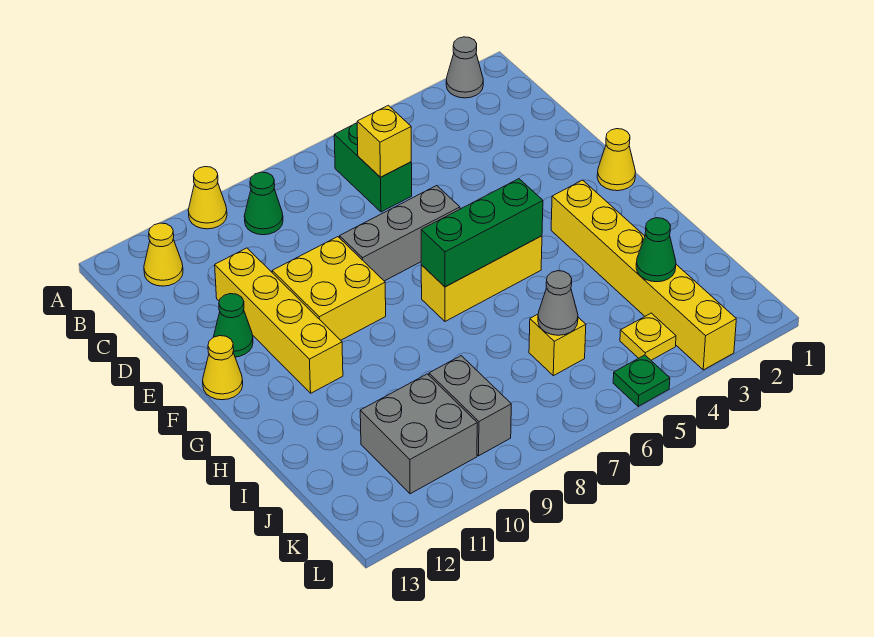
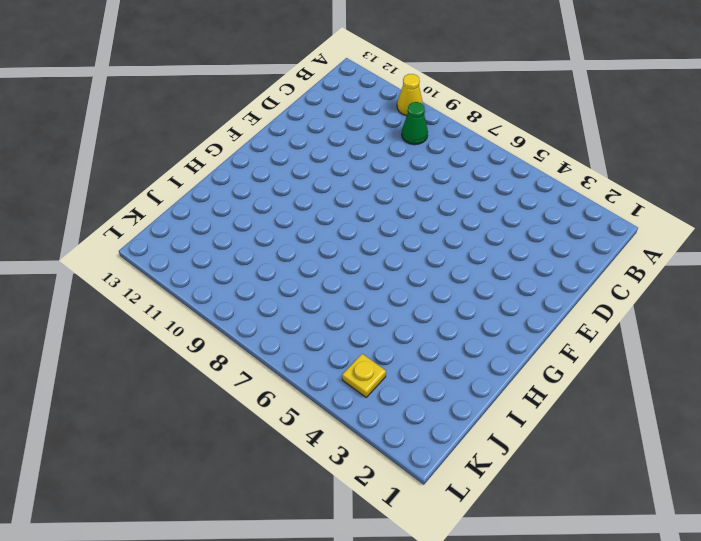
none -> grey 1x1 cone [446,37,483,98]
none -> green 1x2 brick [334,123,412,212]
none -> yellow 1x1 cone [144,223,183,286]

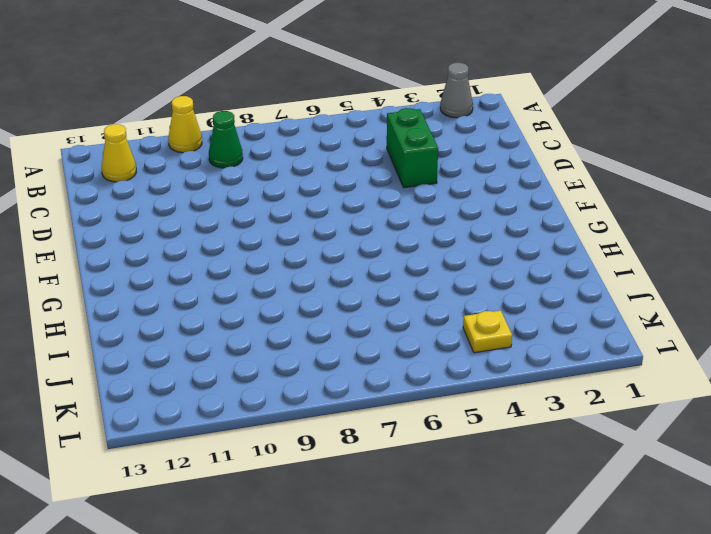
green 1x2 brick [387,108,438,188] -> green 1x2 brick moved to [334,123,412,212]
none -> yellow 1x4 brick [215,248,343,393]
none -> grey 1x3 brick [340,185,460,281]
none -> yellow 2x2 brick [272,237,386,340]

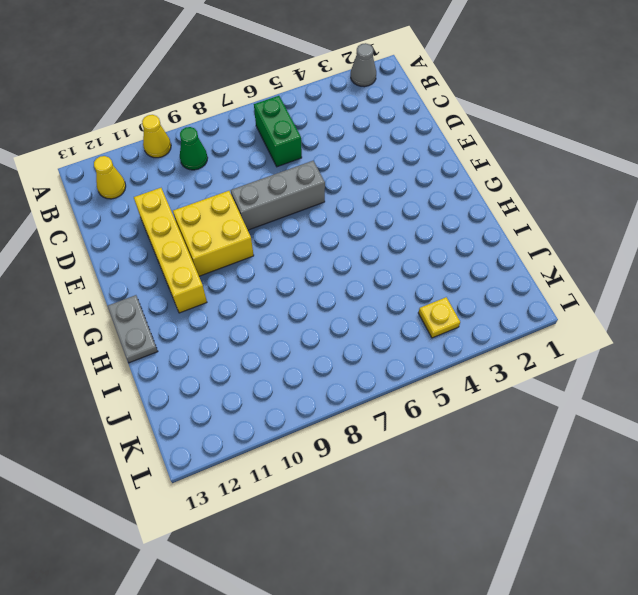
grey 1x2 plate [108,295,158,363] -> none
none -> green 1x1 cone [214,294,253,357]
none -> yellow 1x1 cone [597,129,636,191]
none -> yellow 1x1 cone [203,336,243,400]

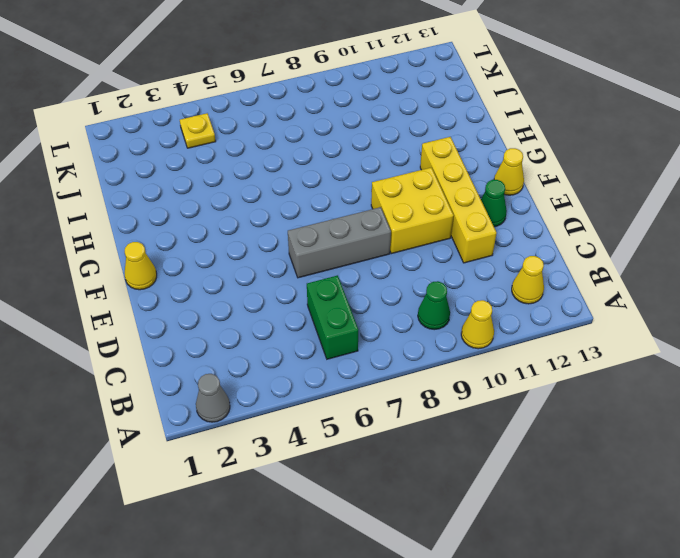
none -> yellow 1x6 brick [551,180,736,370]
none -> yellow 1x3 brick [421,236,542,321]
none -> yellow 1x1 brick [529,314,586,376]

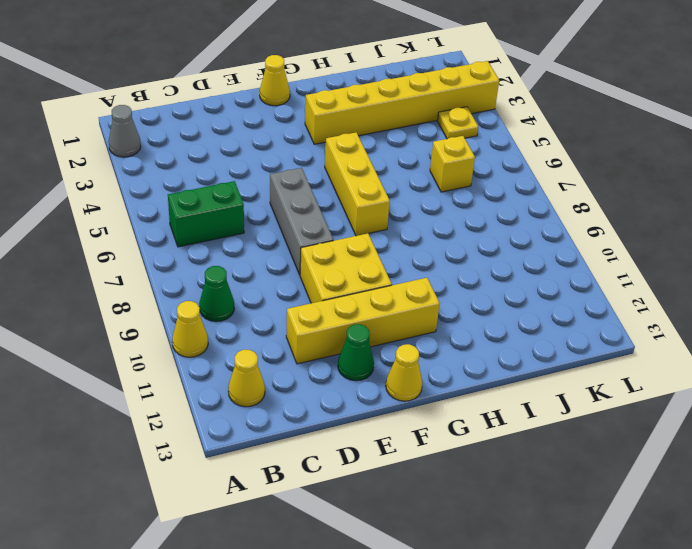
none -> grey 1x2 brick [429,356,511,456]
none -> grey 2x2 brick [360,374,477,494]
none -> green 1x1 plate [613,355,670,406]

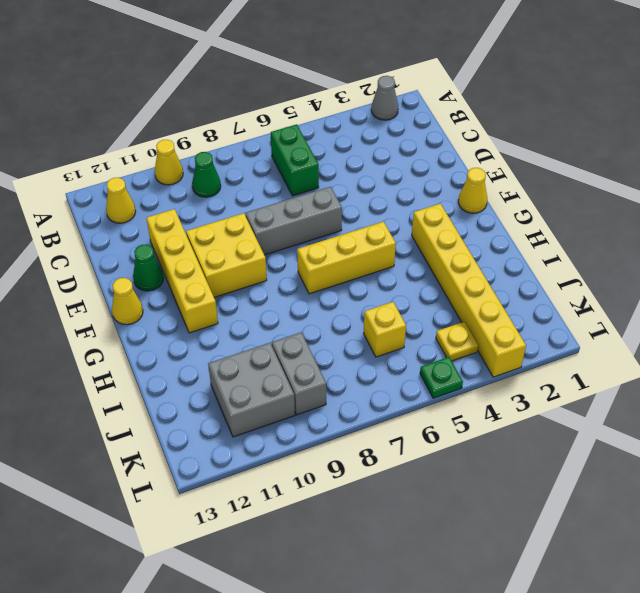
none -> yellow 1x1 brick [357,105,411,177]
none -> green 1x3 brick [421,179,543,287]
none -> green 1x1 cone [636,218,676,282]

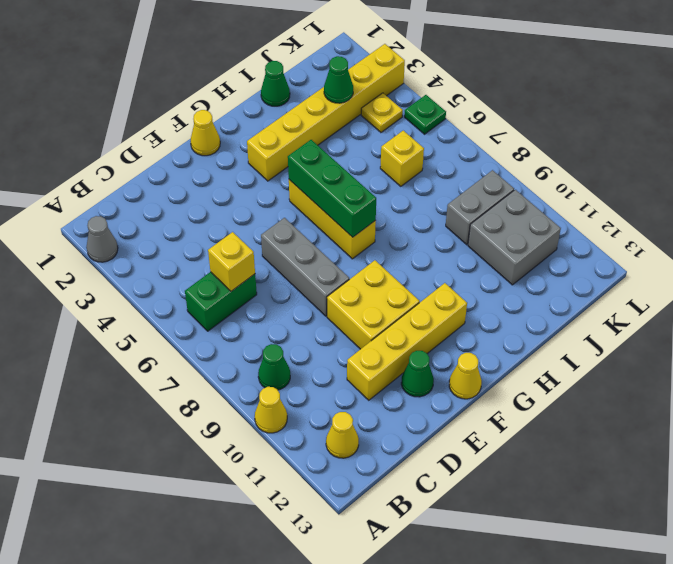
green 1x1 cone [261,61,290,106] -> none
none -> grey 1x1 cone [538,271,578,335]

